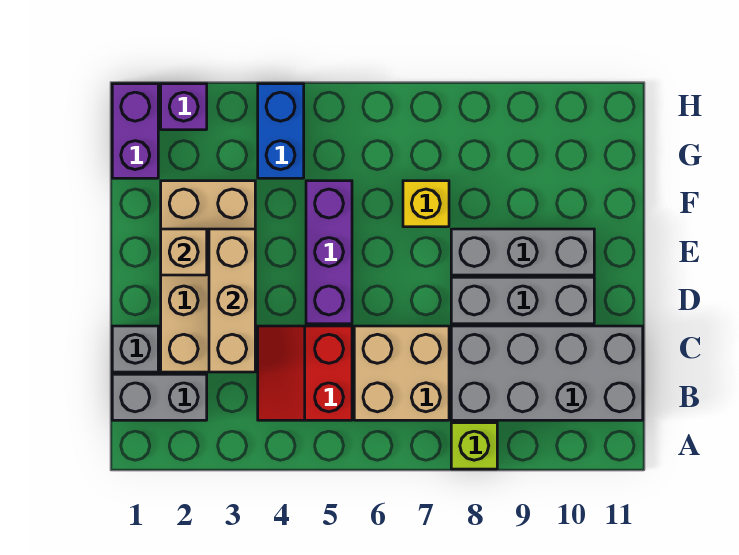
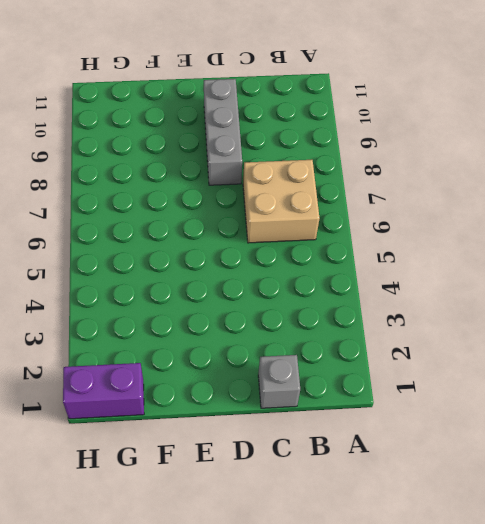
none -> lime 1x1 brick [451,423,497,469]
none -> grey 1x2 brick [112,374,207,420]
none -> red 2x2 slope [258,326,352,420]

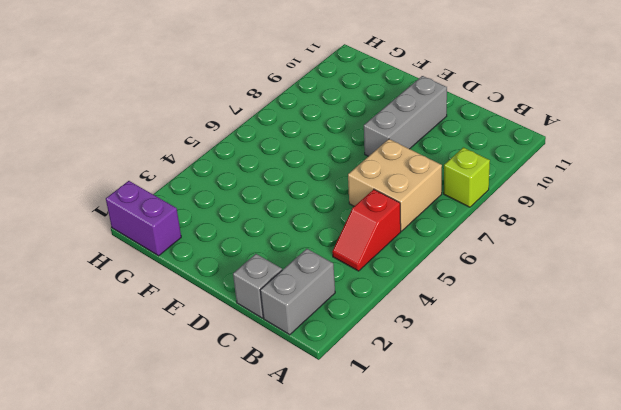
red 1x2 slope [332,189,401,271] -> red 2x2 slope [258,326,352,420]
none -> grey 2x4 brick [451,326,643,420]
none -> tan 2x4 brick [161,181,255,372]
none -> purple 1x3 brick [306,181,352,324]

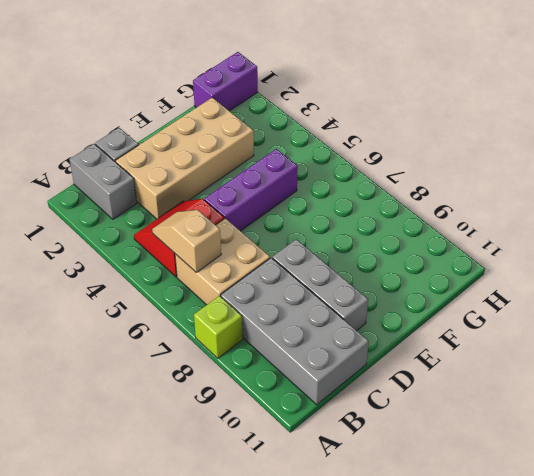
tan 1x2 slope [152,210,221,272] -> none
none -> grey 1x3 brick [451,229,594,275]
none -> yellow 1x1 brick [403,181,449,227]
none -> blue 1x2 brick [258,84,304,178]

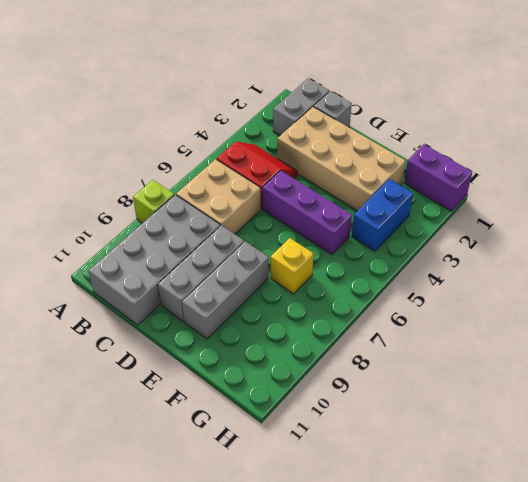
blue 1x2 brick [352,179,413,251] -> blue 1x2 brick turned to [258,84,304,178]
none -> purple 1x1 brick [161,84,207,130]
none -> tan 1x3 brick [209,229,255,372]
none -> tan 1x1 brick [161,229,207,275]

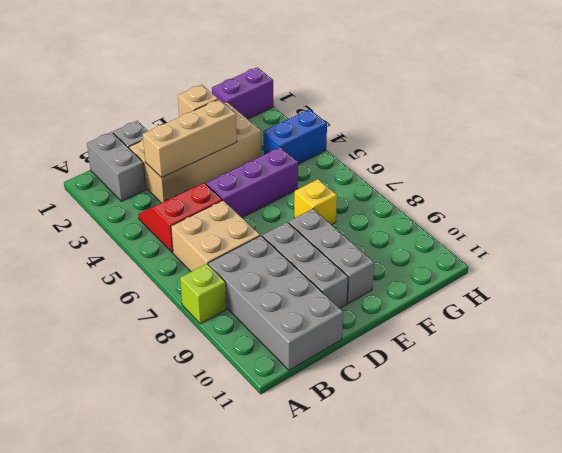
none -> purple 1x1 brick [161,84,207,130]

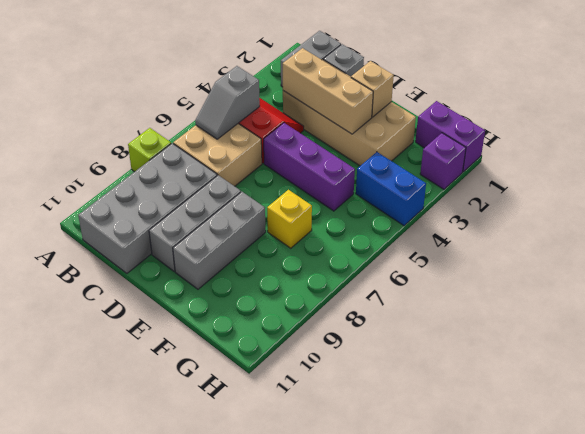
grey 1x2 slope [195,66,260,139] -> none

